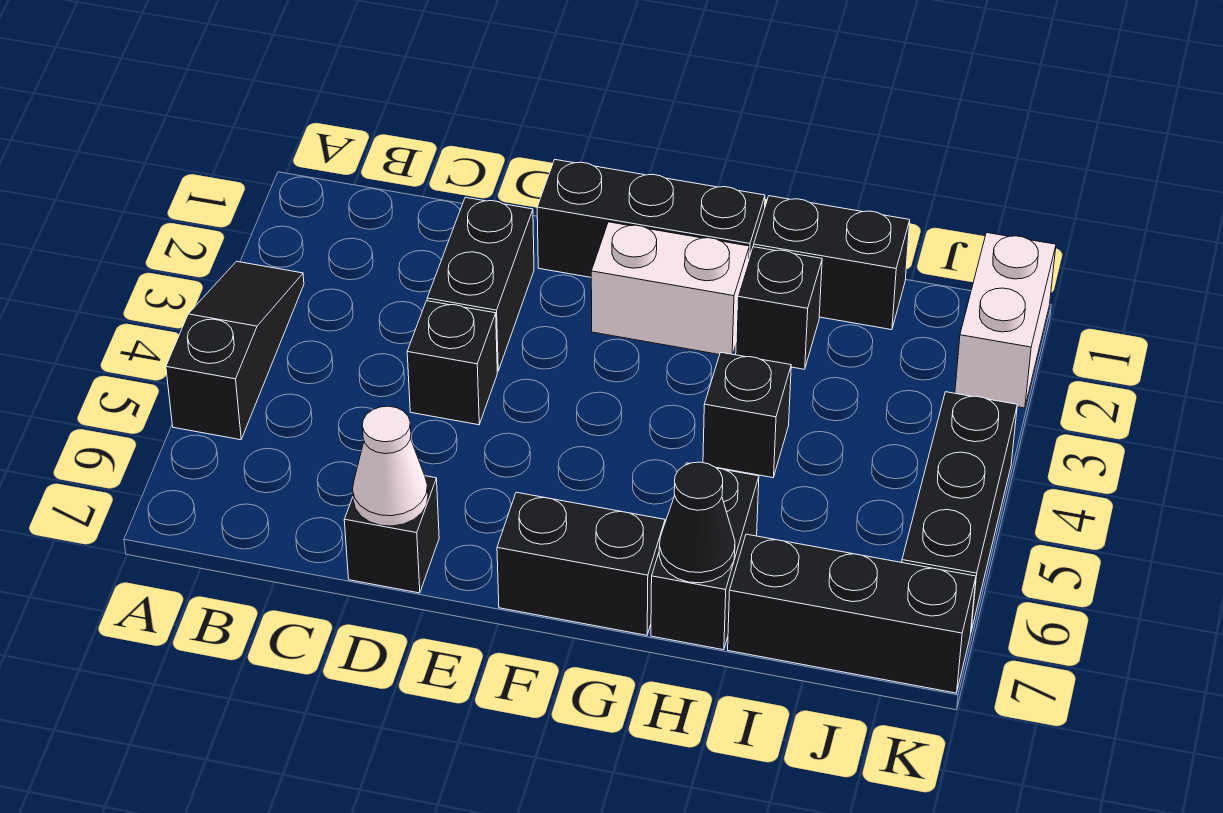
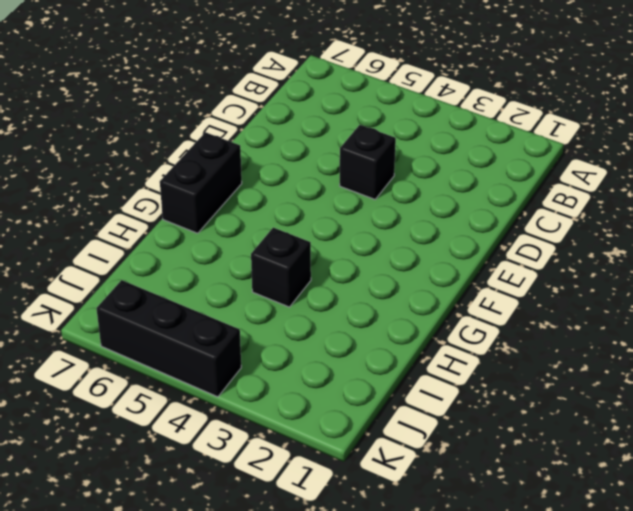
none -> black 1x3 slope [166,261,304,440]
none -> black 1x2 brick [427,197,534,371]
none -> black 1x1 brick [344,476,439,593]

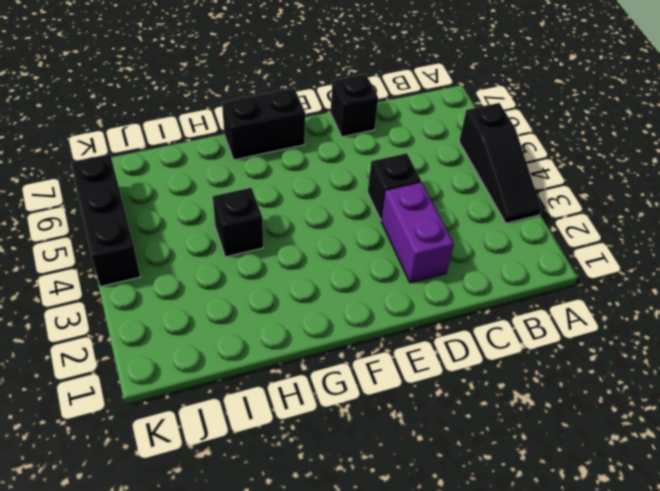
purple 1x2 brick [381,182,454,283] -> black 1x2 brick [427,197,534,371]
none -> black 1x3 brick [537,160,765,277]
none -> white 1x2 brick [591,222,749,355]
none -> black 1x2 brick [754,196,910,330]

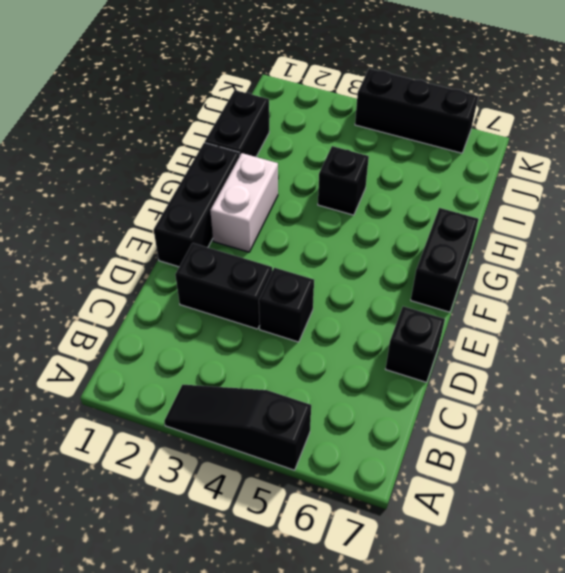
none -> black 1x1 brick [736,247,822,369]
none -> black 1x2 brick [651,463,759,650]
none -> black 1x3 brick [728,534,976,693]

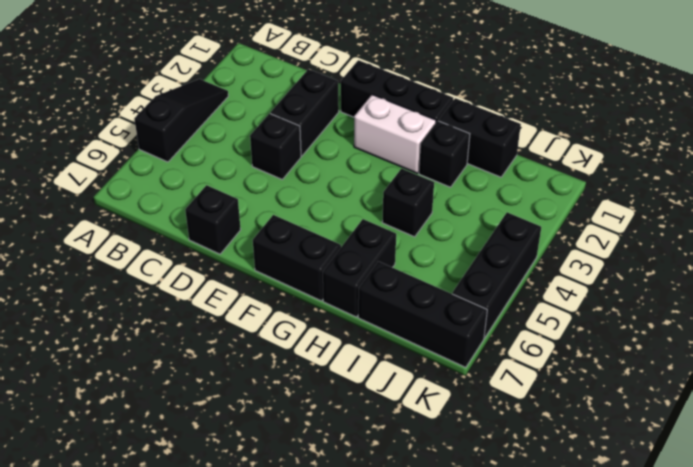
none -> white 1x2 brick [955,233,1056,408]
none -> white 1x1 cone [353,406,428,526]
none -> black 1x1 cone [659,462,735,583]

